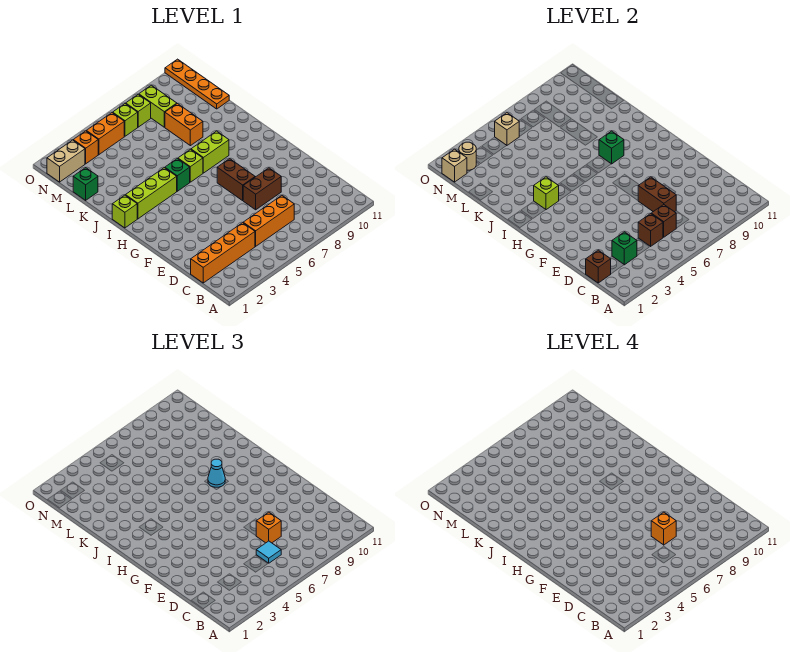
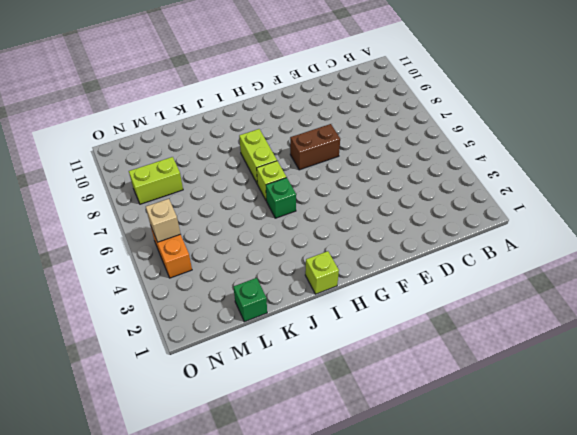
none -> orange 1x4 brick [191,223,255,283]
none -> orange 1x3 brick [243,196,294,246]
none -> brown 1x2 brick [243,168,281,210]
none -> lime 1x3 brick [126,168,177,219]

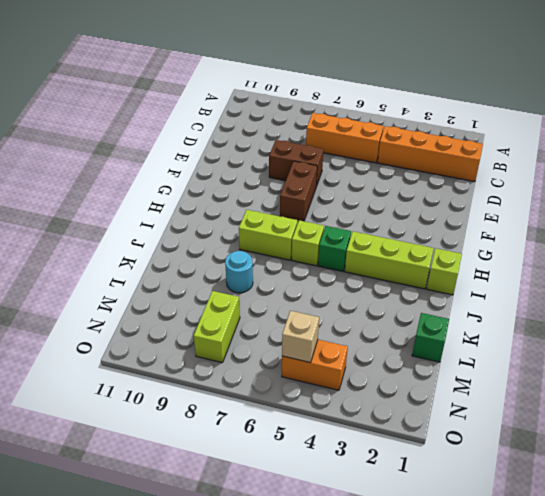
cyan 1x1 round brick [225,251,253,293] -> orange 1x2 brick [165,104,203,146]
none -> orange 1x4 plate [165,59,229,109]
none -> tan 1x2 brick [47,140,85,182]
none -> orange 1x1 brick [73,131,98,164]
none -> lime 1x1 brick [113,104,138,136]

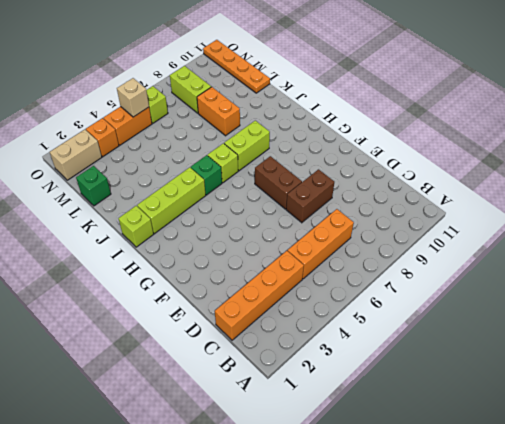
none -> lime 1x1 brick [126,94,151,127]
none -> brown 1x1 brick [586,250,611,283]
none -> green 1x1 brick [612,232,637,265]
none -> brown 1x1 brick [638,214,663,246]

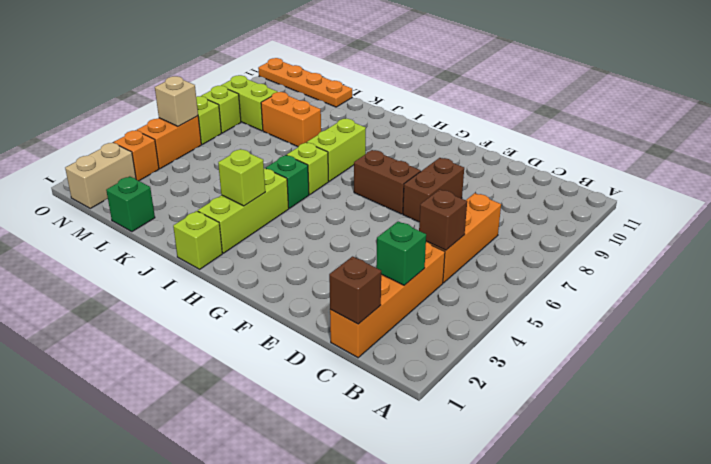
none -> brown 1x1 brick [651,205,676,237]
none -> brown 1x2 brick [638,177,676,212]
none -> green 1x1 brick [599,131,624,164]
none -> tan 1x1 brick [442,149,467,182]

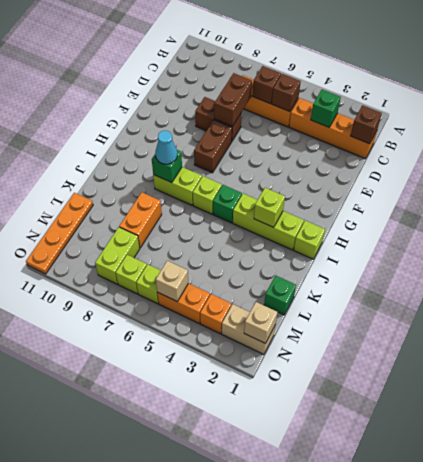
none -> tan 1x1 round brick [459,142,476,170]
none -> cyan 1x1 tile [256,541,281,563]
none -> orange 1x1 brick [256,512,281,543]
none -> orange 1x1 brick [651,512,676,545]

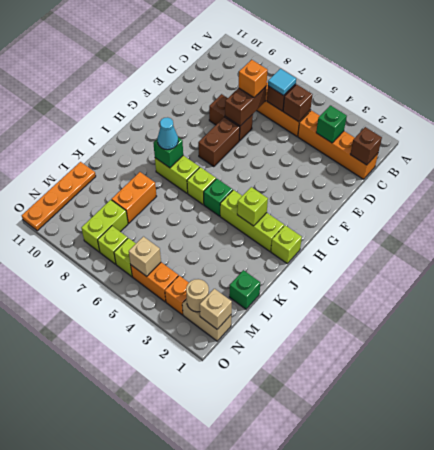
none -> orange 1x1 brick [651,512,676,545]

